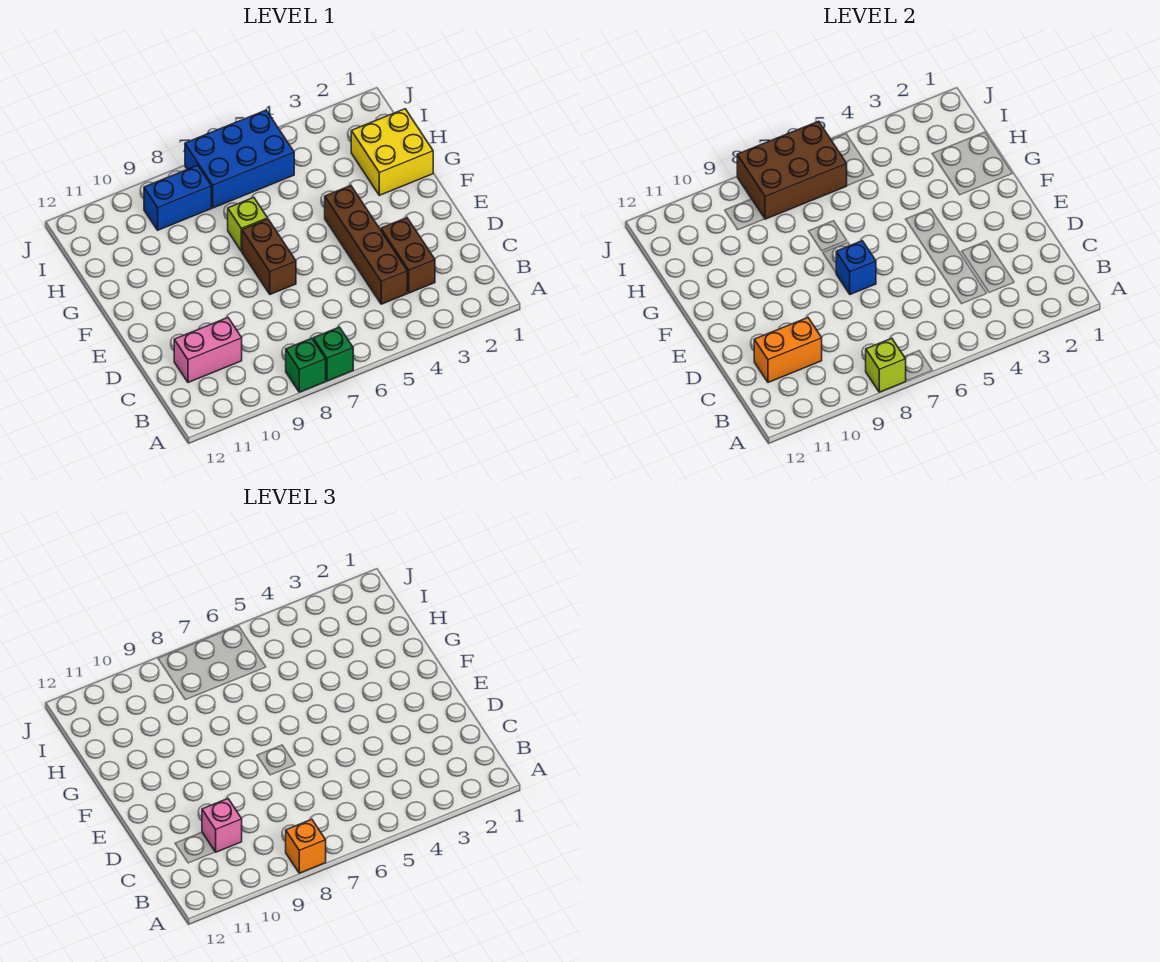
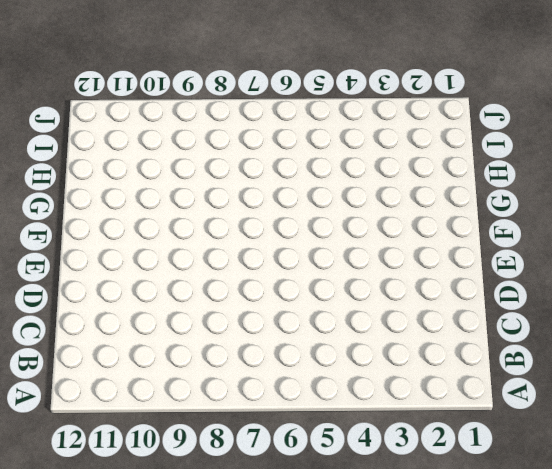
none -> green 1x1 brick [313,327,353,381]
none -> green 1x1 brick [286,338,326,392]
none -> brown 1x2 brick [381,218,435,293]

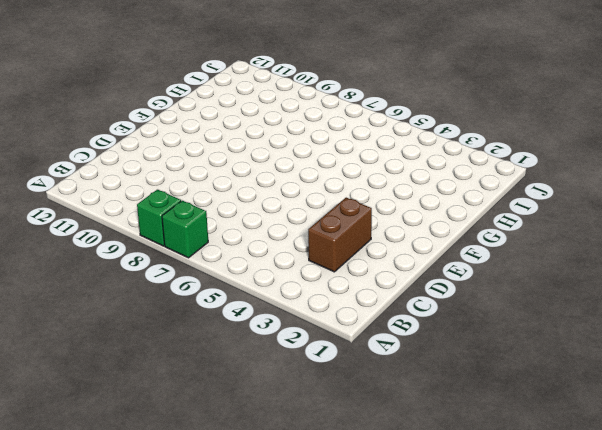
none -> brown 1x4 brick [325,186,407,304]
none -> pink 1x2 brick [174,318,242,382]
none -> brown 1x2 brick [242,219,296,294]

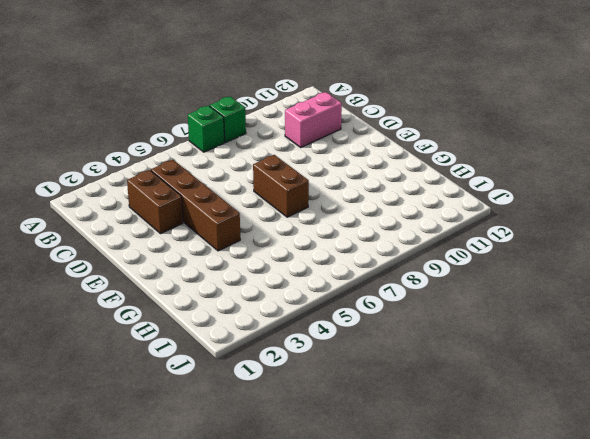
none -> yellow 2x2 brick [351,109,433,195]
none -> lime 1x1 brick [228,197,268,251]
none -> blue 2x3 brick [185,110,294,208]

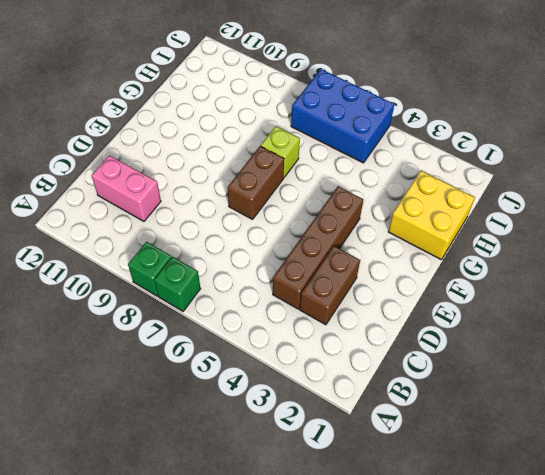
none -> blue 1x2 brick [144,165,211,230]
none -> lime 1x1 brick [866,338,906,392]
none -> orange 1x2 brick [754,318,822,382]

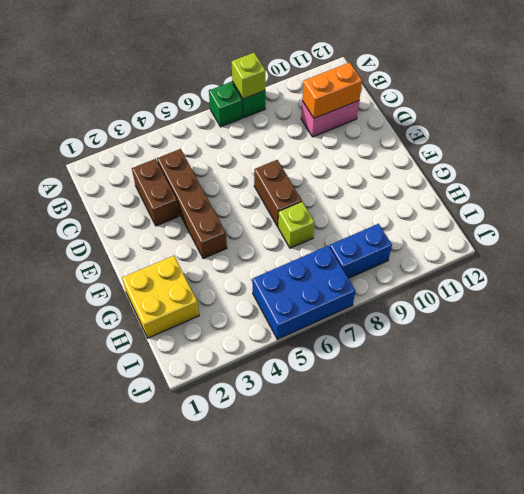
none -> blue 1x1 brick [836,241,876,294]
none -> brown 2x3 brick [737,121,847,219]
none -> orange 1x1 brick [286,819,326,873]

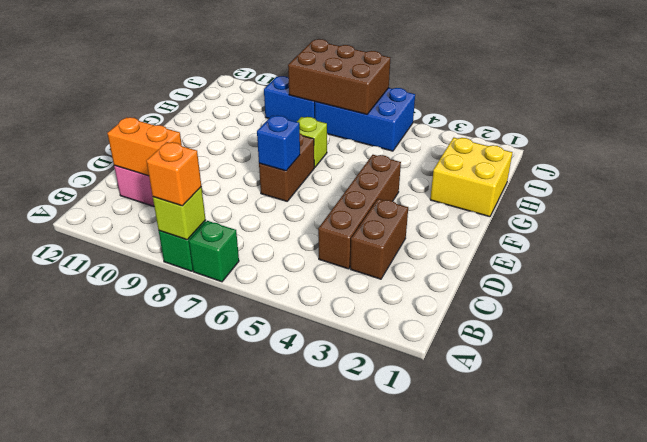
none -> pink 1x1 brick [202,799,242,852]

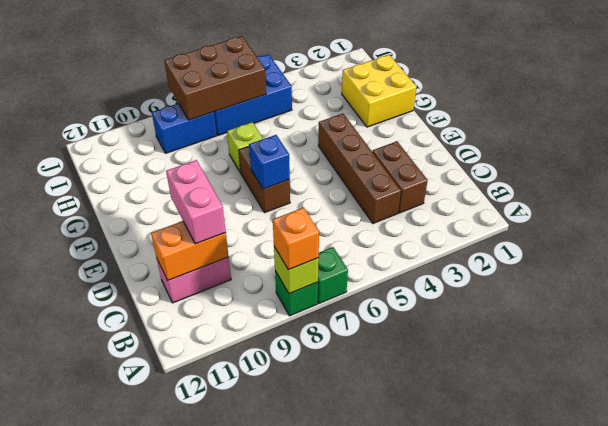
pink 1x2 brick [166,160,226,244] -> pink 1x1 brick [202,799,242,852]

